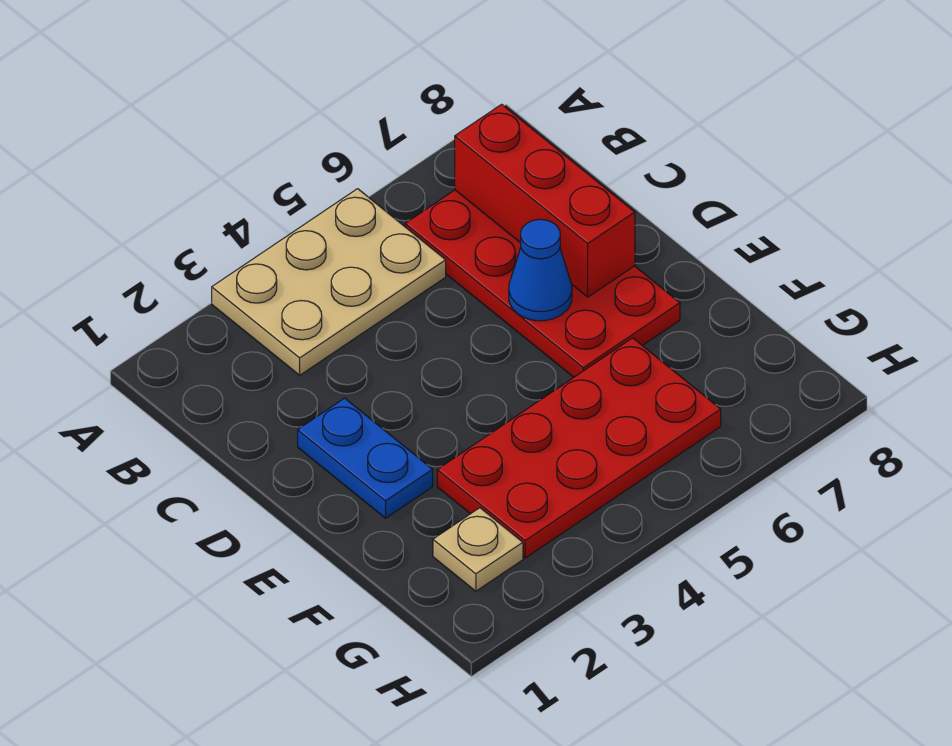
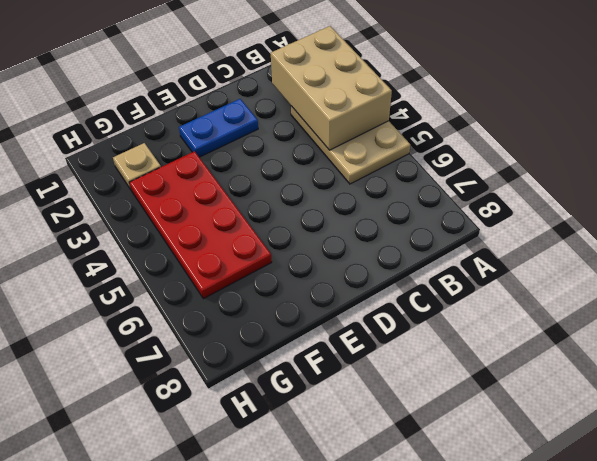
tan 2x3 brick [271,26,392,150] -> none
none -> red 2x4 plate [405,190,680,377]
none -> red 1x3 brick [455,104,635,297]

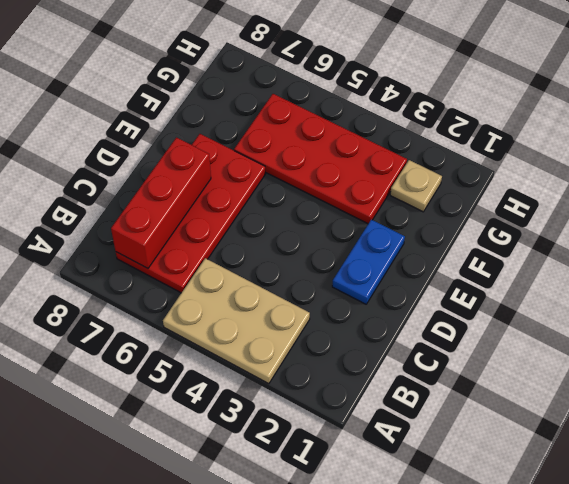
none -> blue 1x1 cone [509,219,572,321]

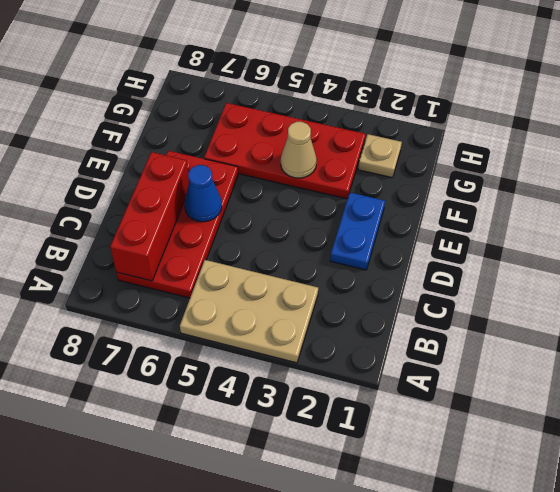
tan 1x1 cone [281,122,317,178] -> none

